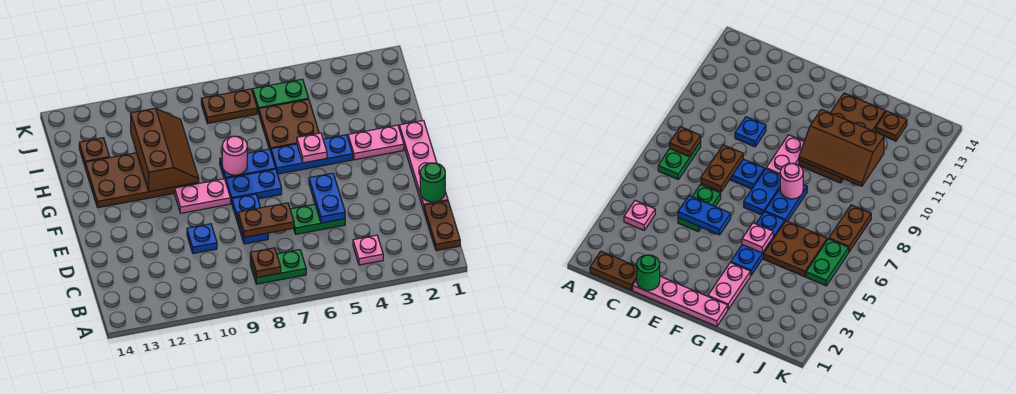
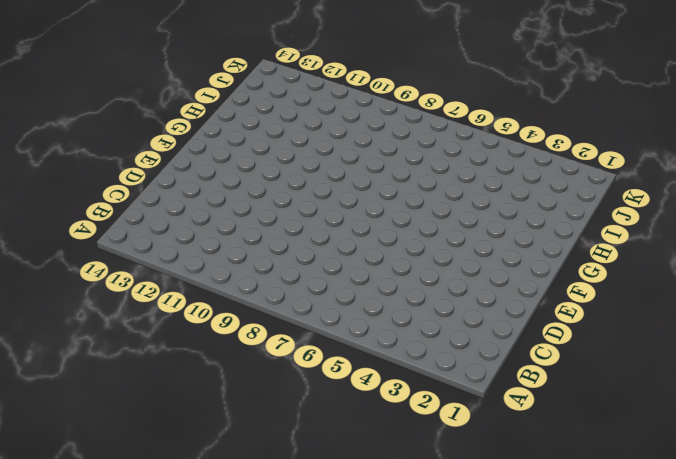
none -> brown 1x2 plate [424,201,460,251]
none -> pink 1x1 plate [353,235,383,265]
none -> green 1x2 plate [250,250,306,284]

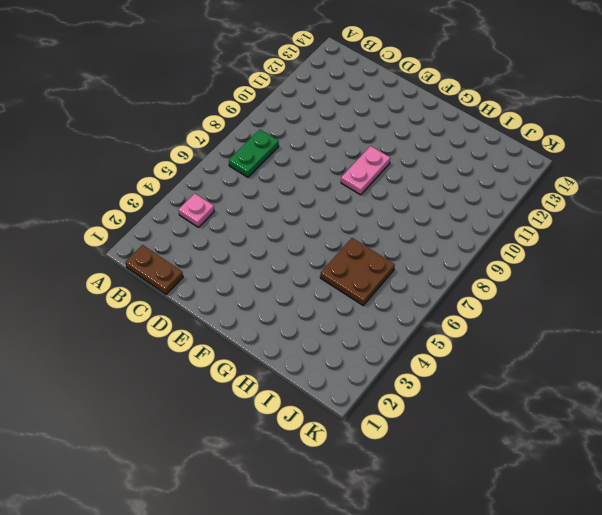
none -> pink 1x4 plate [399,120,448,210]
none -> green 1x2 plate [290,204,345,234]
none -> blue 1x2 plate [232,194,268,244]

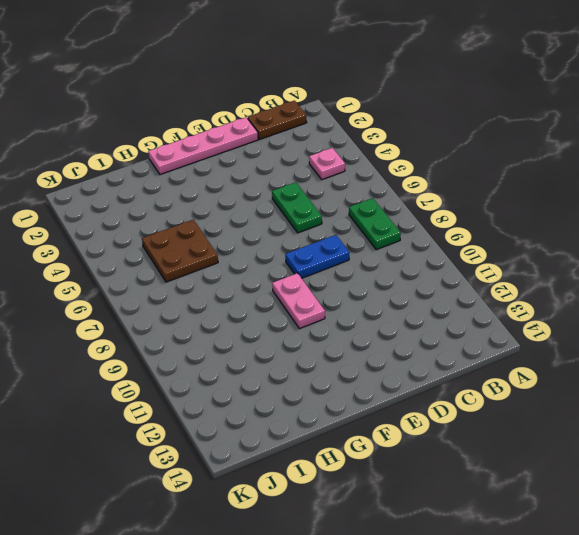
none -> blue 1x1 plate [187,224,217,254]
none -> blue 1x2 plate [226,169,282,203]
none -> pink 1x2 plate [348,125,404,160]

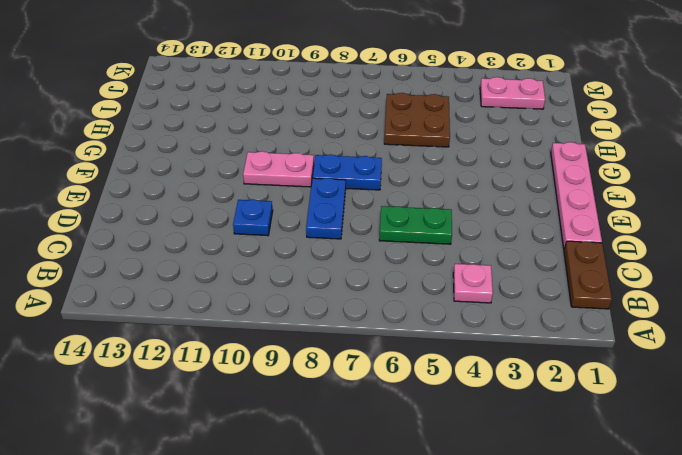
pink 1x2 plate [480,77,545,109] -> pink 1x2 plate moved to [348,125,404,160]
none -> green 1x2 plate [250,250,306,284]
none -> blue 1x3 plate [271,135,353,174]
none -> blue 1x2 plate [220,149,276,181]

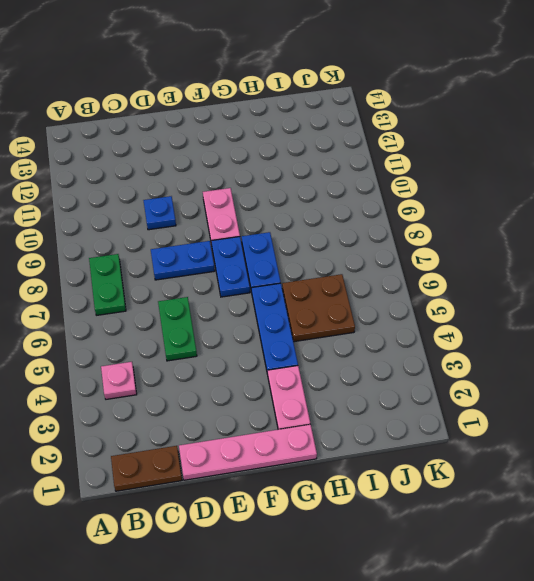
none -> brown 2x4 plate [85,153,199,208]
none -> brown 1x1 plate [79,138,110,166]
none -> green 1x2 plate [253,79,309,113]

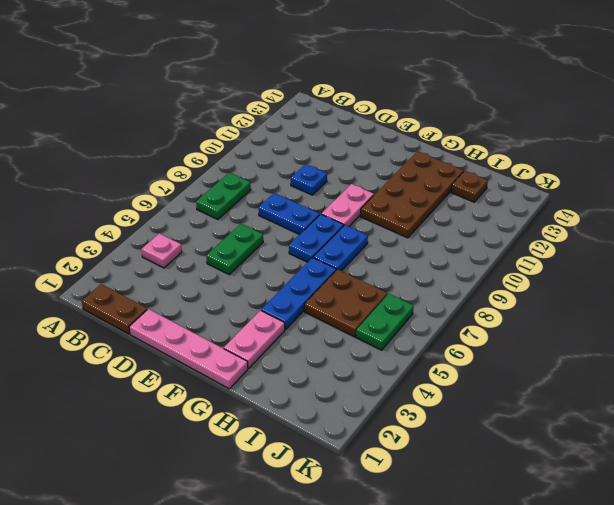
none -> brown 1x2 plate [201,89,257,124]
none -> brown 1x1 plate [250,248,281,278]
none -> green 1x1 round brick [420,163,445,202]

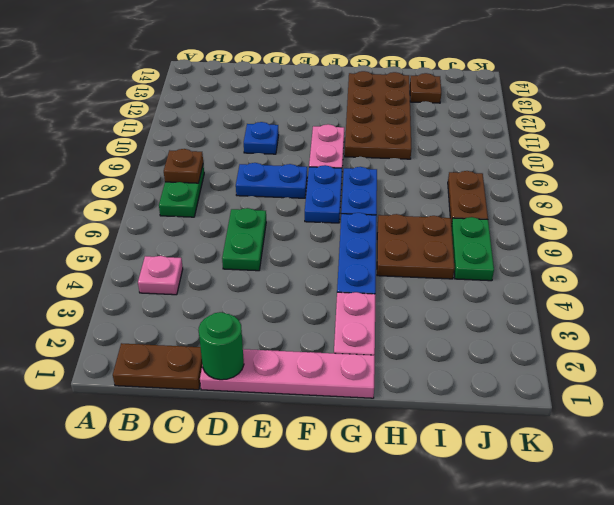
none -> blue 1x2 plate [309,173,345,223]
none -> brown 1x2 plate [238,203,294,238]
none -> pink 1x1 plate [297,133,327,163]

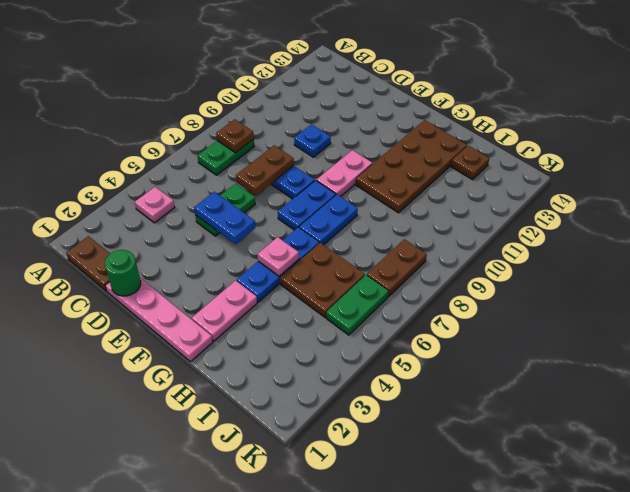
none -> pink 1x1 round brick [222,136,247,175]
none -> brown 2x3 slope [131,108,199,192]

